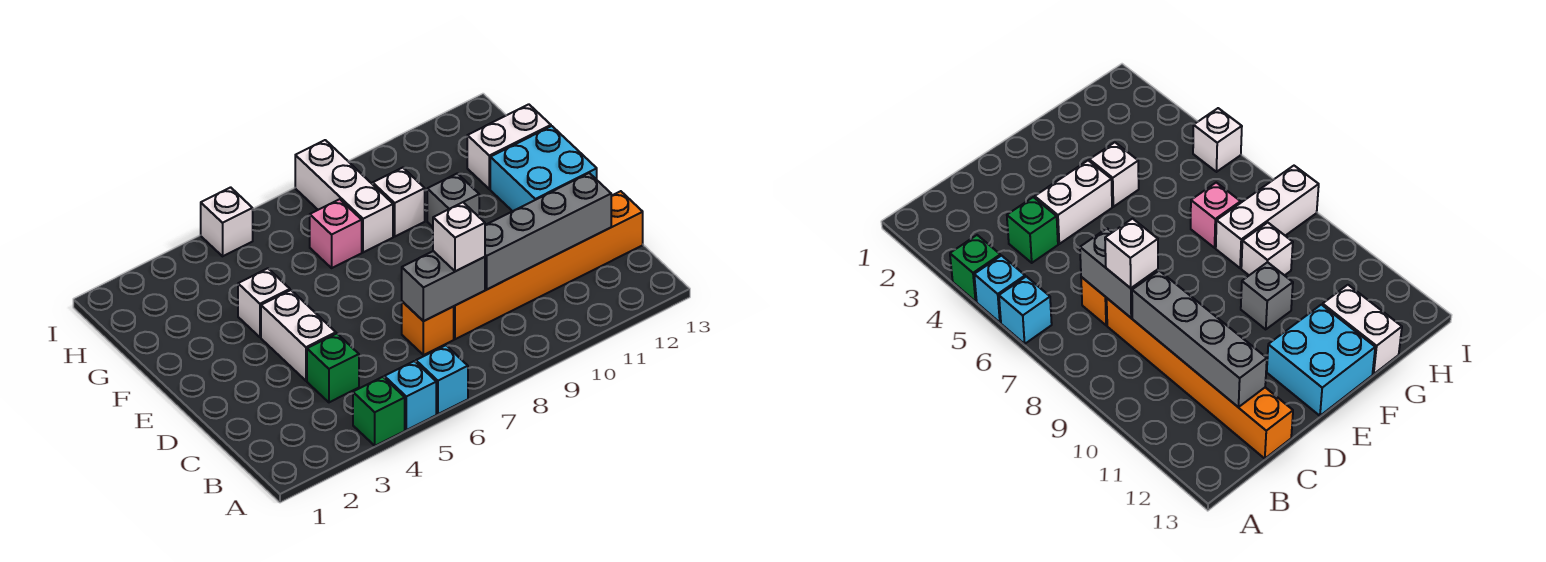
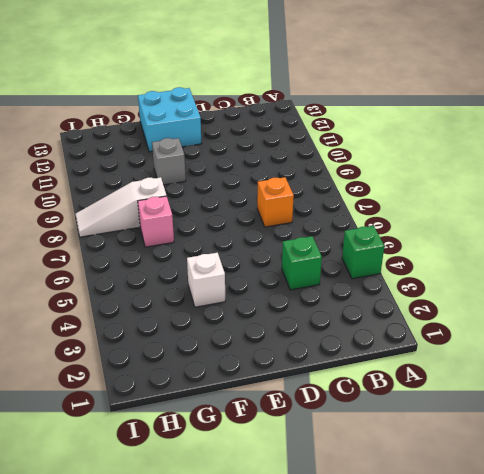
white 1x3 slope [76,177,166,237] -> white 1x3 brick [295,140,393,252]
none -> cyan 1x1 brick [384,361,436,430]
none -> cyan 1x1 brick [416,345,468,414]
none -> orange 1x6 brick [453,191,643,339]

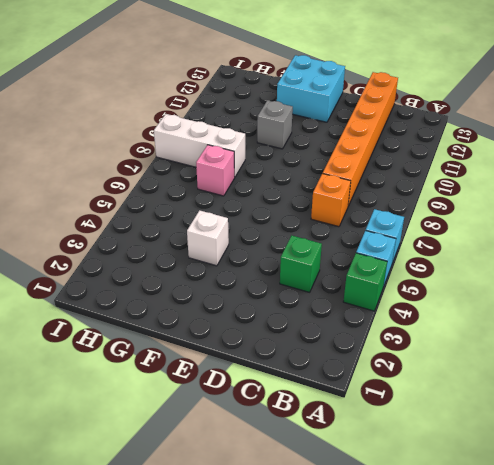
none -> white 1x2 brick [261,290,336,381]
none -> white 1x1 brick [373,168,425,236]
none -> white 1x2 brick [467,104,551,189]

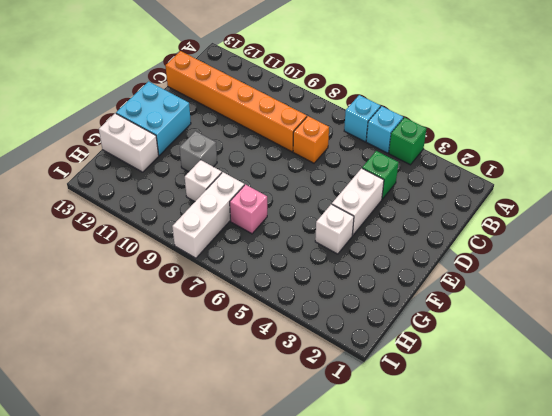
none -> white 1x1 brick [201,187,253,256]
none -> grey 1x2 brick [402,251,485,321]
none -> grey 1x4 brick [485,173,611,289]

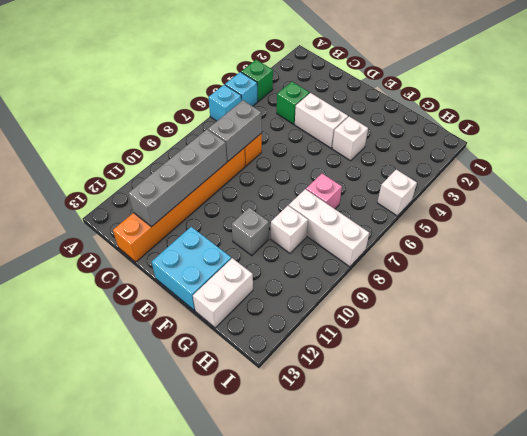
none -> white 1x1 brick [433,202,485,271]

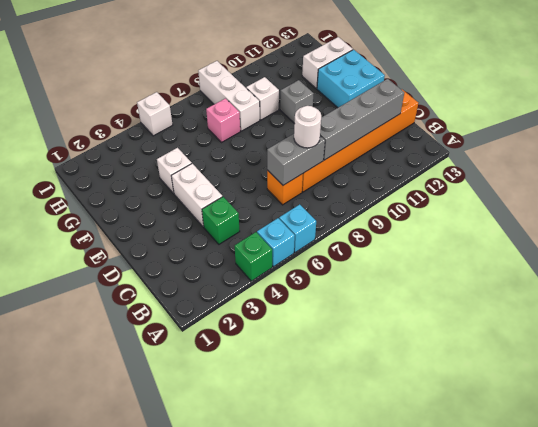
white 1x1 round brick [294,106,321,148] -> white 1x1 brick [433,202,485,271]

